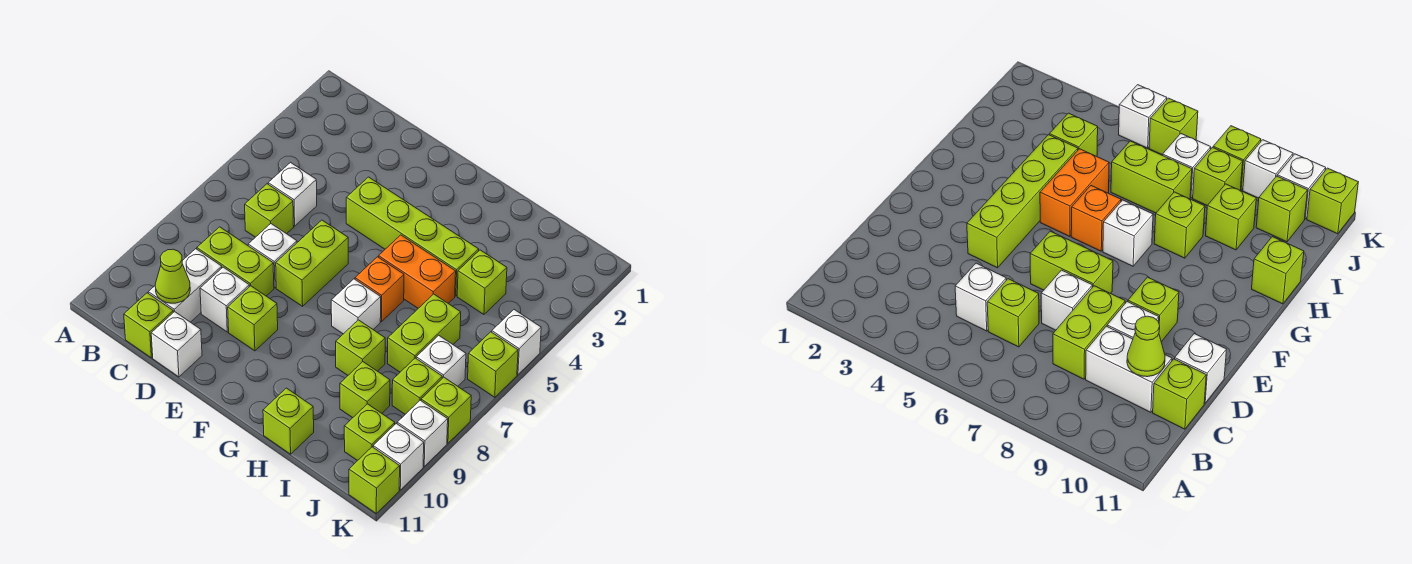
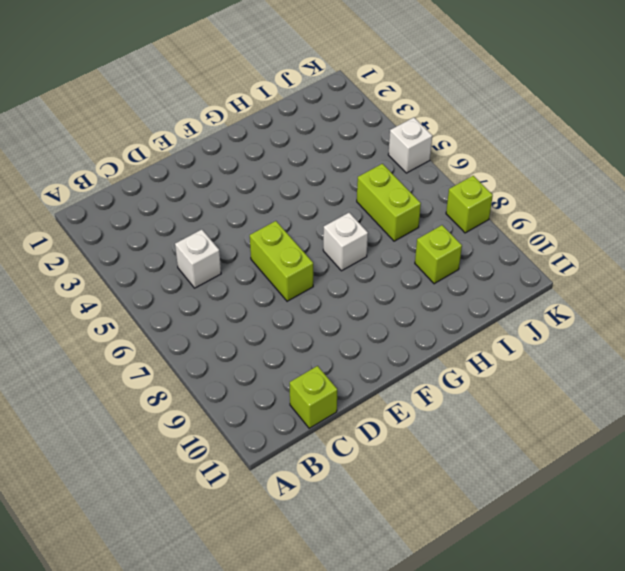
none -> lime 1x1 brick [245,184,294,237]
none -> lime 1x2 brick [197,227,274,296]
none -> white 1x2 brick [148,249,222,322]

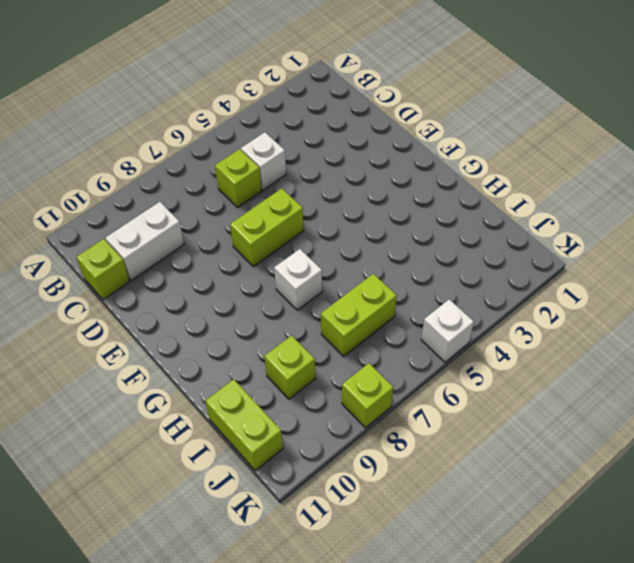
lime 1x2 brick [205,379,283,471] -> lime 1x2 brick moved to [197,227,274,296]
none -> white 1x1 brick [248,224,297,288]
none -> white 1x1 brick [200,267,249,332]
none -> white 1x1 brick [151,312,202,377]

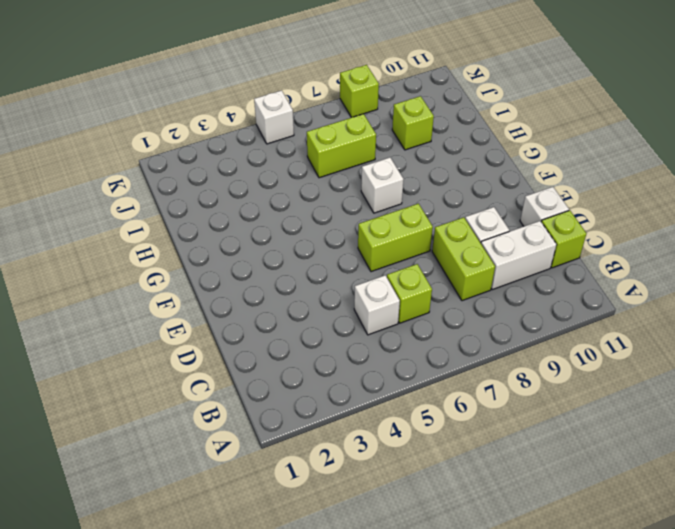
none -> white 1x1 brick [248,224,297,288]
none -> lime 1x4 brick [346,177,479,296]
none -> lime 1x1 brick [228,286,278,351]

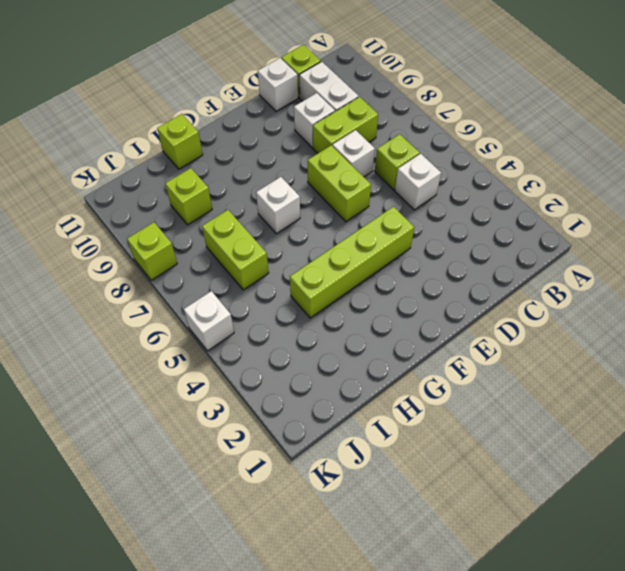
none -> lime 1x1 brick [228,286,278,351]
none -> orange 1x2 brick [379,235,456,308]
none -> orange 1x1 brick [355,257,404,322]

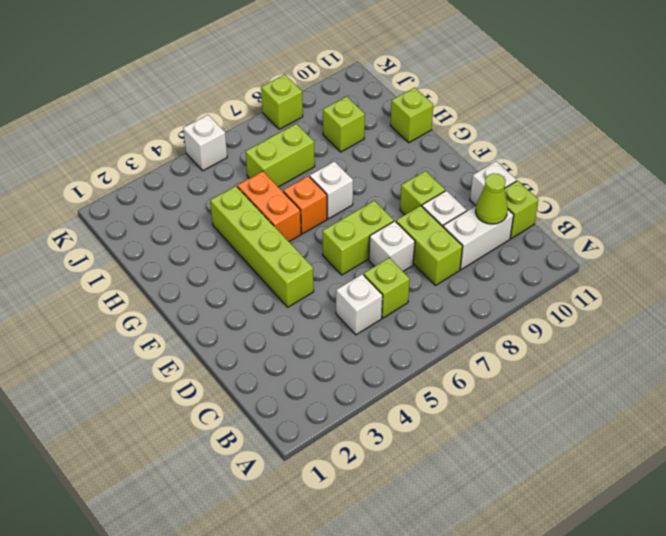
none -> lime 1x1 brick [336,320,385,375]
none -> lime 1x1 brick [457,250,507,314]
none -> white 1x1 brick [416,335,466,386]

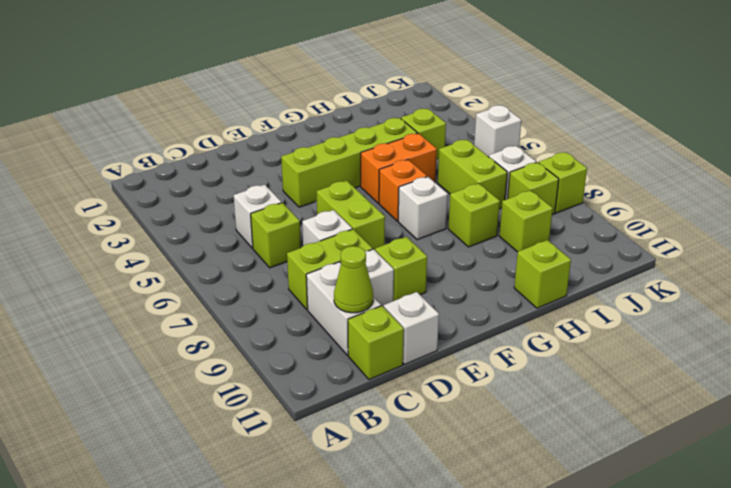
none -> lime 1x1 brick [344,404,395,461]
none -> lime 1x1 brick [468,332,518,397]
none -> white 1x1 brick [397,400,448,466]

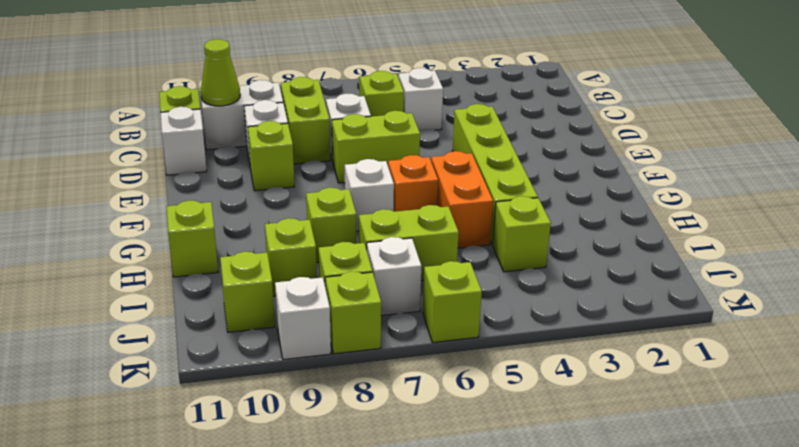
none -> white 1x1 brick [492,310,541,375]
none -> white 1x1 brick [373,424,424,490]
none -> lime 1x1 brick [349,447,400,513]

